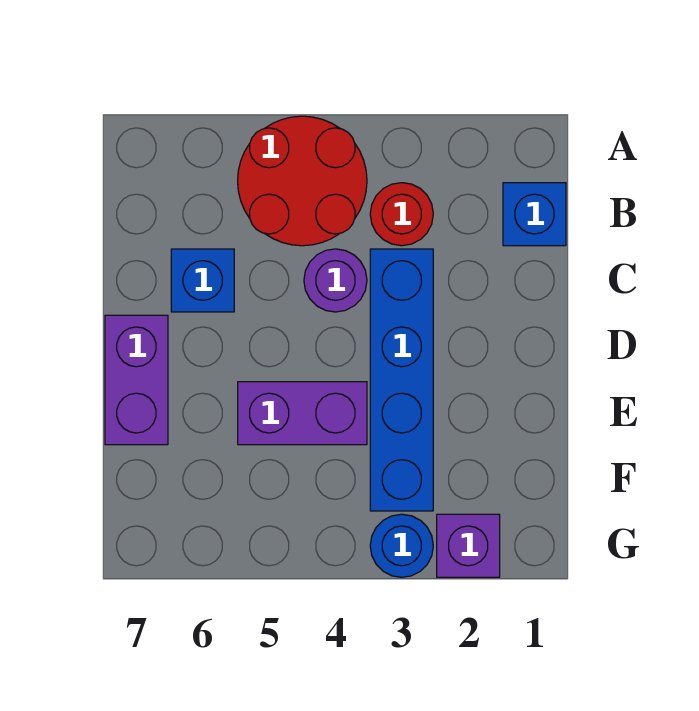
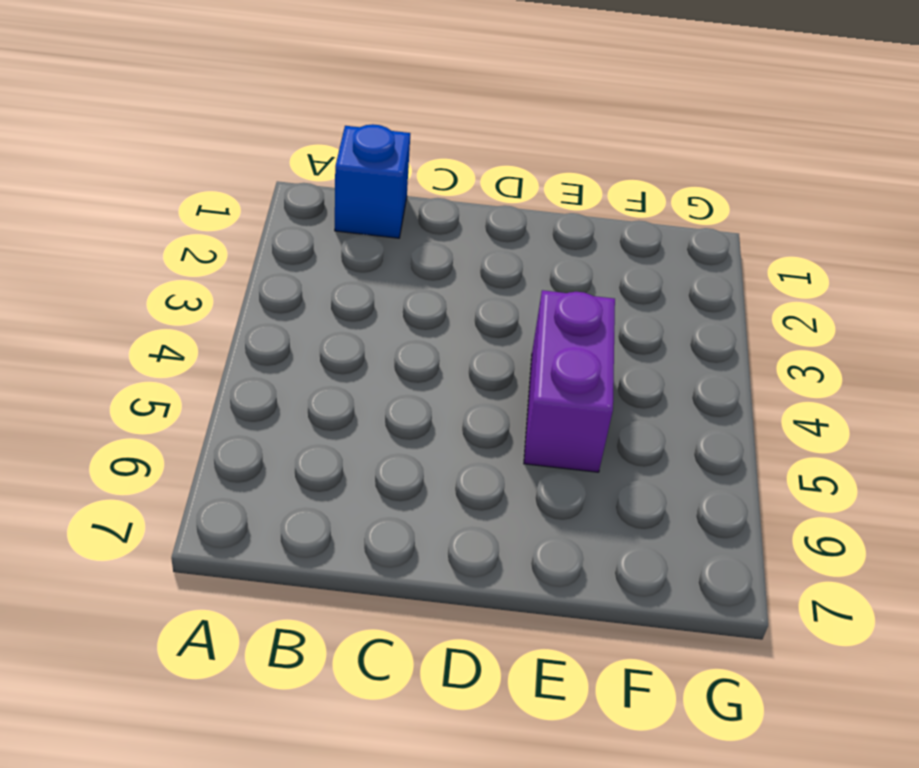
none -> red 2x2 round brick [238,116,367,246]
none -> red 1x1 round brick [370,183,433,246]

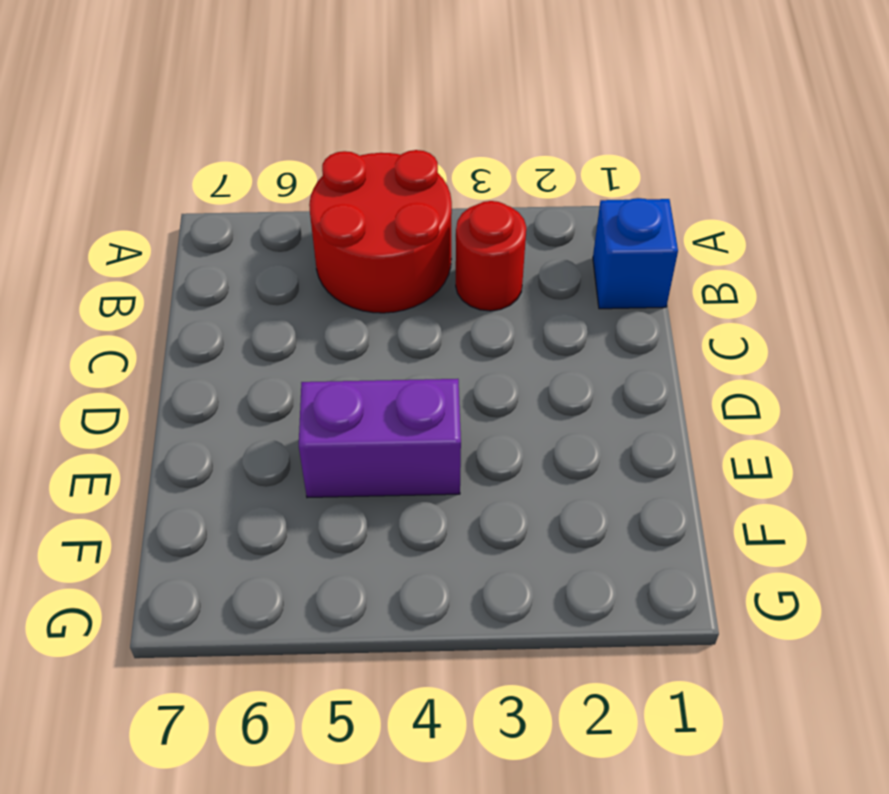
none -> blue 1x4 brick [370,249,433,511]
none -> purple 1x1 round brick [304,249,367,312]

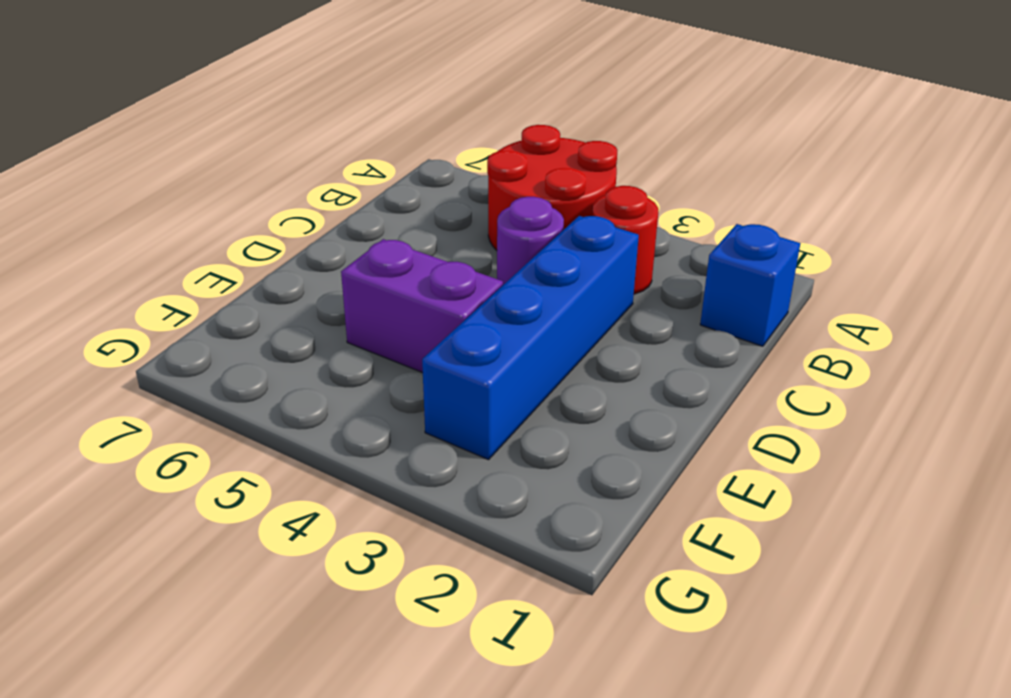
none -> blue 1x1 brick [171,249,234,312]
none -> purple 1x2 brick [105,315,168,445]

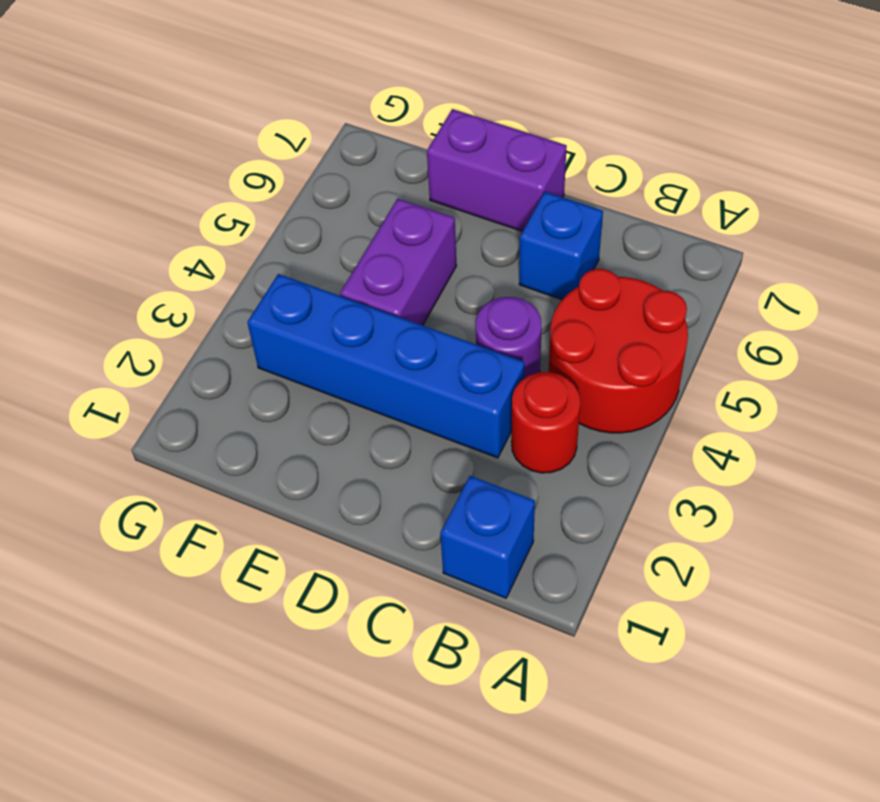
none -> purple 1x1 brick [437,514,500,577]
none -> blue 1x1 round brick [370,514,433,577]

